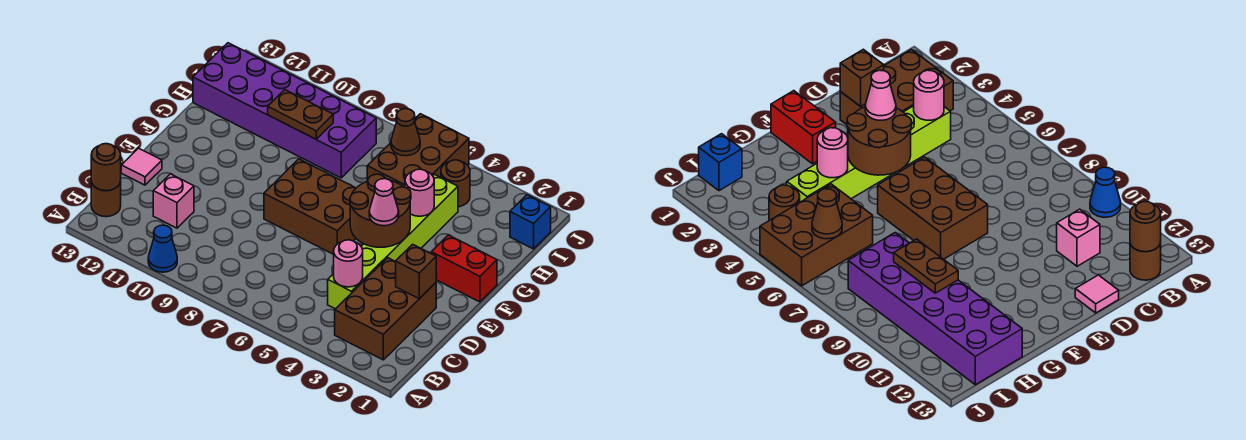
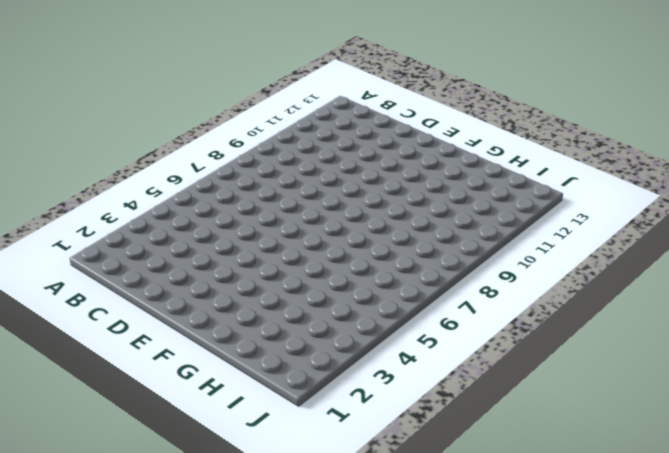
none -> blue 1x1 cone [148,225,177,272]
none -> brown 2x3 brick [335,258,436,360]
none -> brown 1x1 round brick [91,181,121,217]

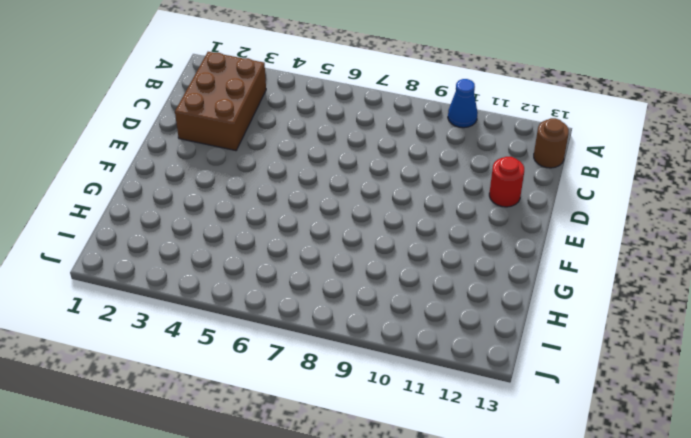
red 1x1 round brick [489,157,524,207] -> none
none -> lime 1x6 brick [328,174,458,309]
none -> pink 1x1 brick [153,174,194,228]
none -> pink 1x1 tile [121,148,162,185]

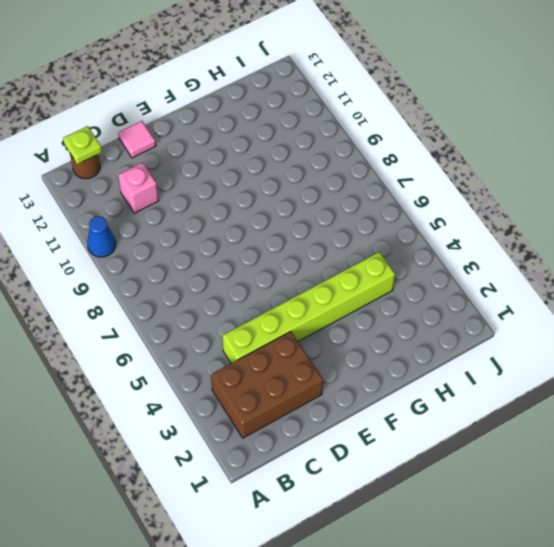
lime 1x1 plate [63,126,102,164] -> brown 1x1 round brick [91,144,121,191]
none -> brown 2x3 brick [264,159,356,254]
none -> red 1x2 brick [431,235,497,302]
none -> brown 2x3 brick [367,114,469,187]

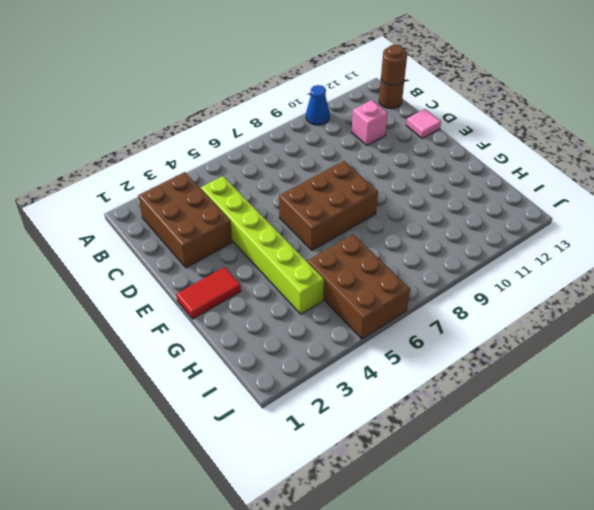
red 1x2 tile [176,267,241,319] -> red 1x2 brick [431,235,497,302]
none -> purple 2x6 brick [193,43,376,178]
none -> blue 1x1 brick [510,195,551,249]
none -> brown 1x1 round brick [441,160,470,207]

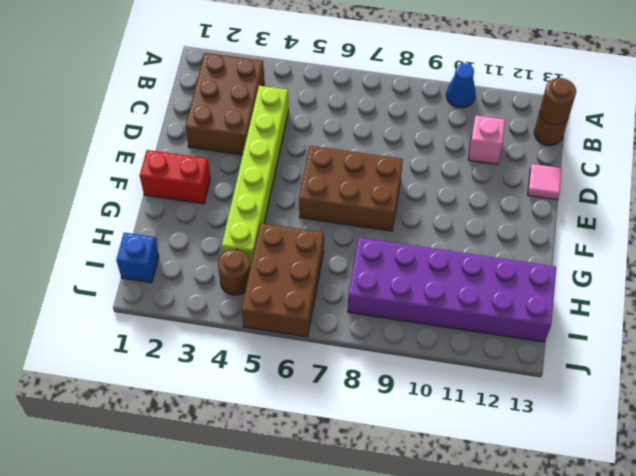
none -> pink 1x1 round brick [334,240,363,287]
none -> brown 1x1 brick [396,244,436,299]
none -> brown 2x2 round brick [350,174,411,247]

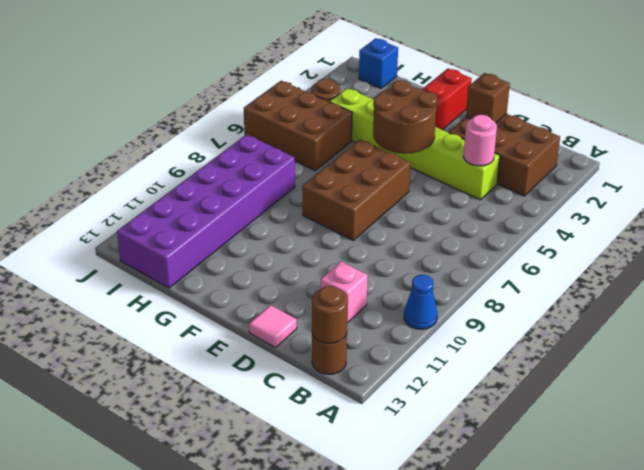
none -> pink 1x1 round brick [405,169,434,216]
none -> brown 1x2 plate [268,90,333,139]
none -> brown 1x1 cone [391,109,420,156]

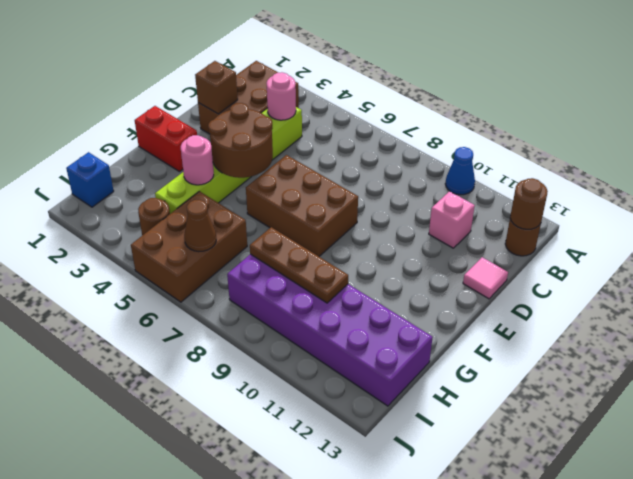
brown 1x3 plate [250,227,348,303] -> brown 1x2 plate [268,90,333,139]
none -> pink 1x1 cone [369,179,399,226]

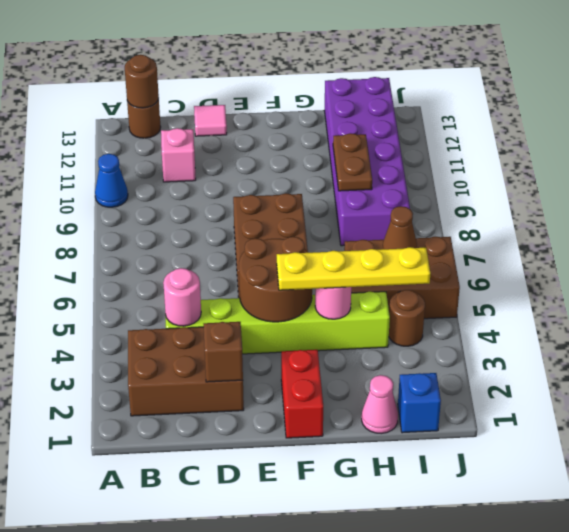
yellow 1x4 plate [277,247,431,290] -> none
pink 1x1 cone [362,375,398,434] -> pink 1x1 cone moved to [369,179,399,226]

